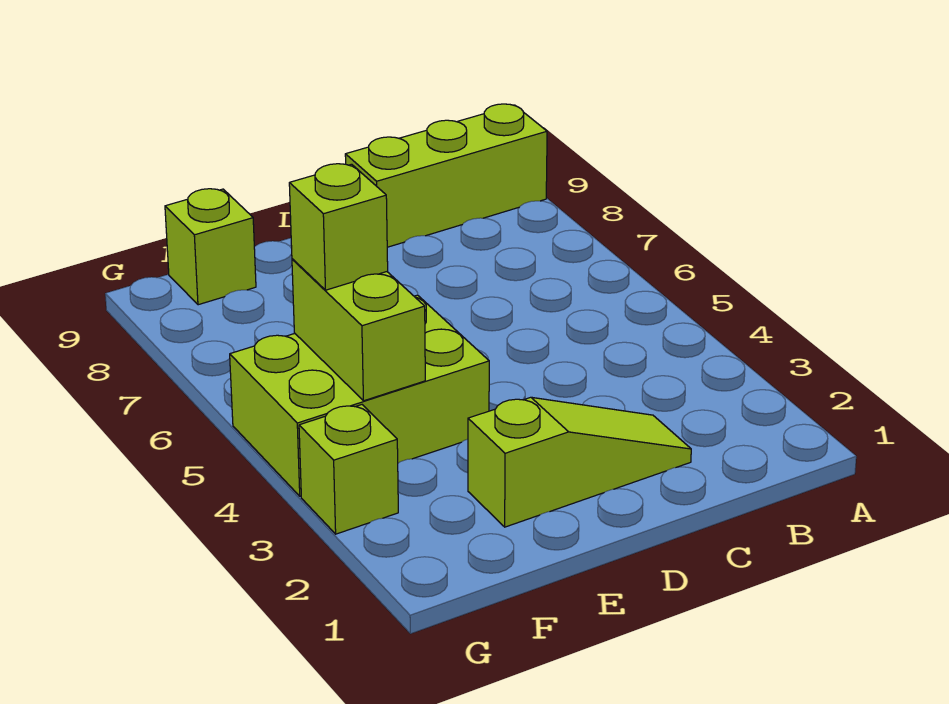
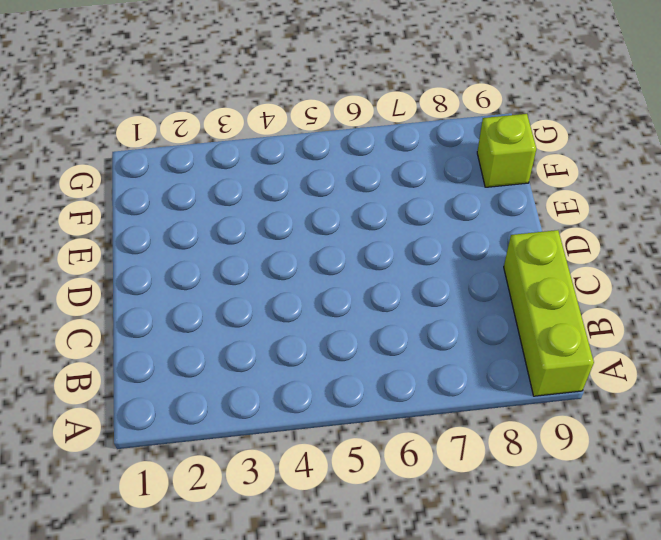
none -> lime 1x3 slope [468,397,691,527]
none -> lime 2x3 brick [230,295,489,496]

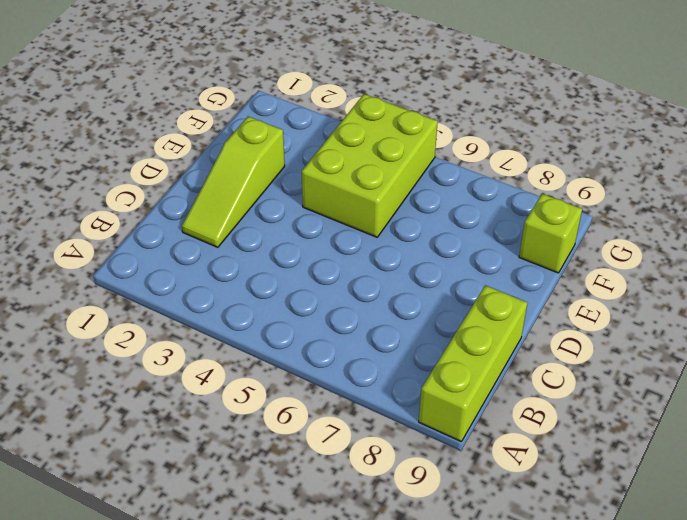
none -> lime 1x1 brick [299,405,398,534]
none -> lime 1x2 brick [292,259,425,401]

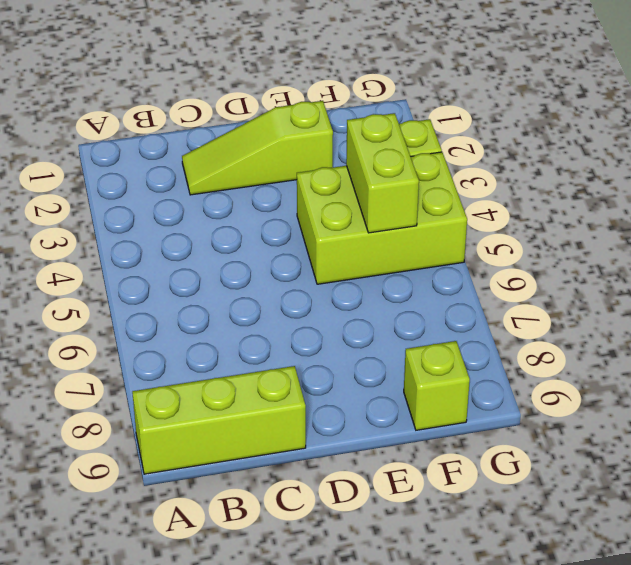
none -> lime 1x1 brick [289,164,388,290]

